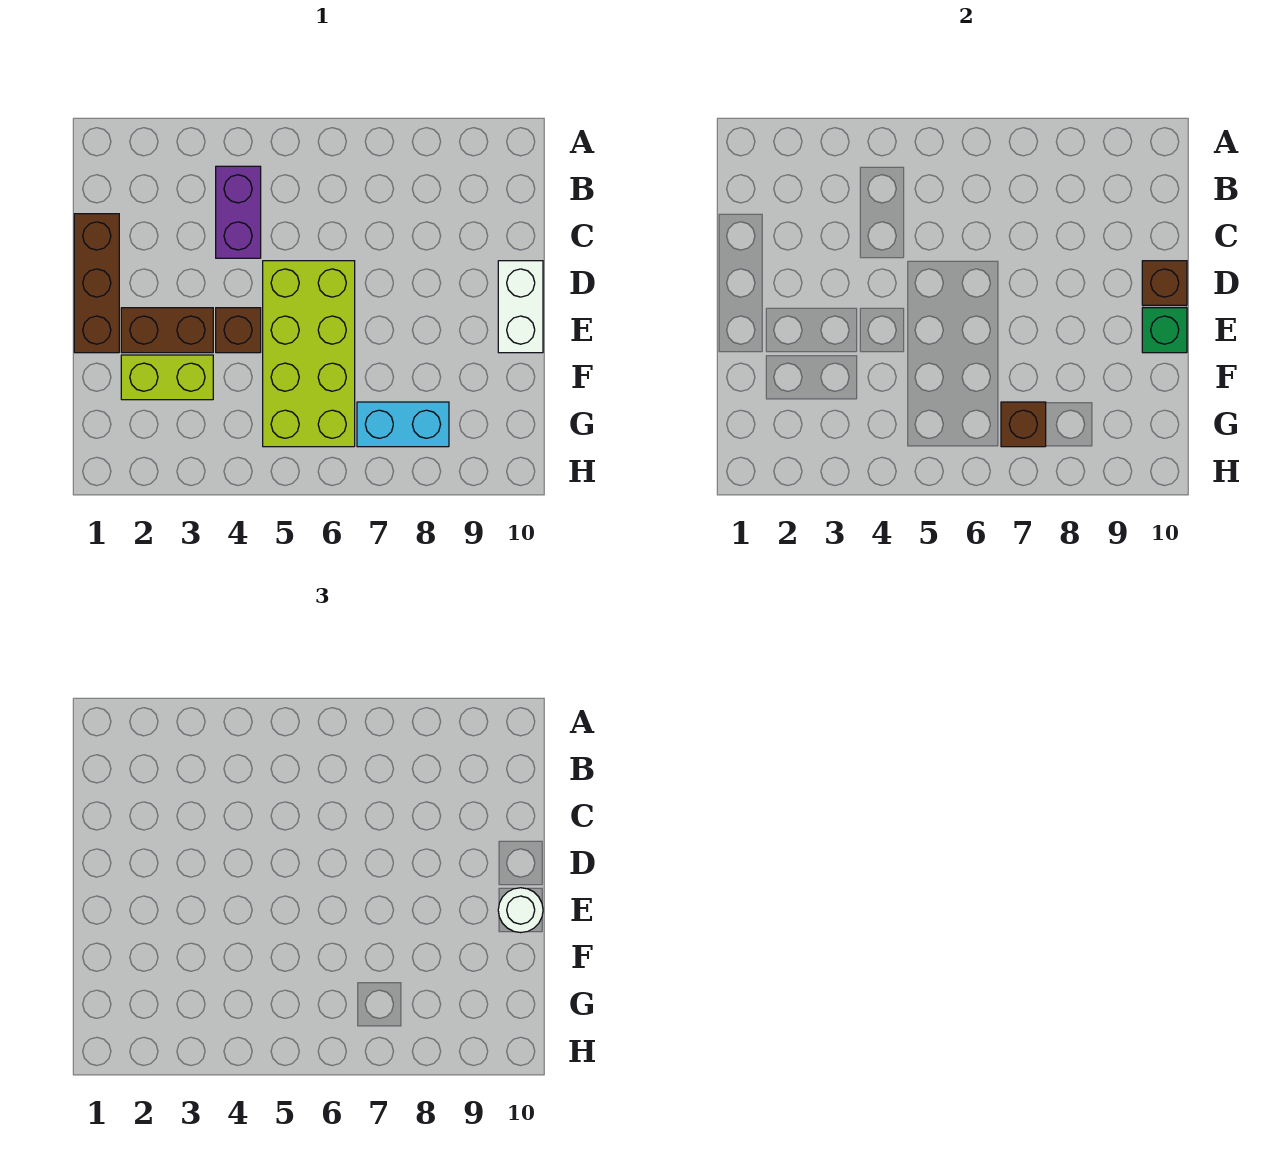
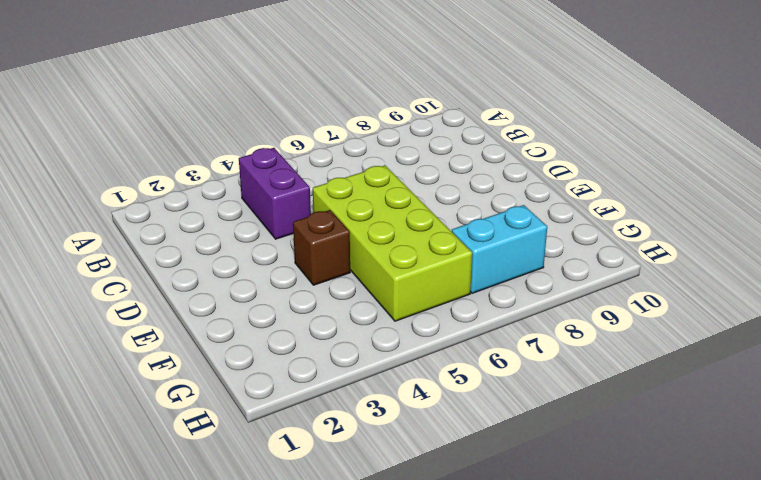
none -> brown 1x3 brick [74,214,119,353]
none -> white 1x2 brick [498,261,543,353]
none -> brown 1x2 brick [121,308,213,353]

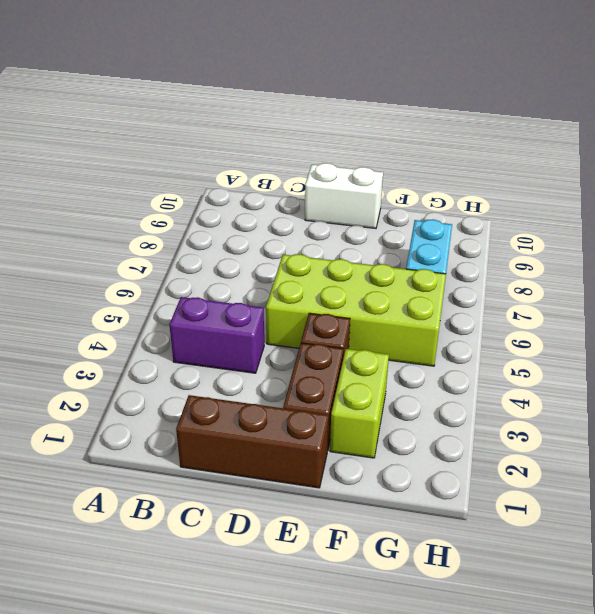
none -> brown 1x1 brick [1142,261,1187,305]
none -> green 1x1 brick [1142,308,1187,353]
none -> brown 1x1 brick [1001,402,1046,447]

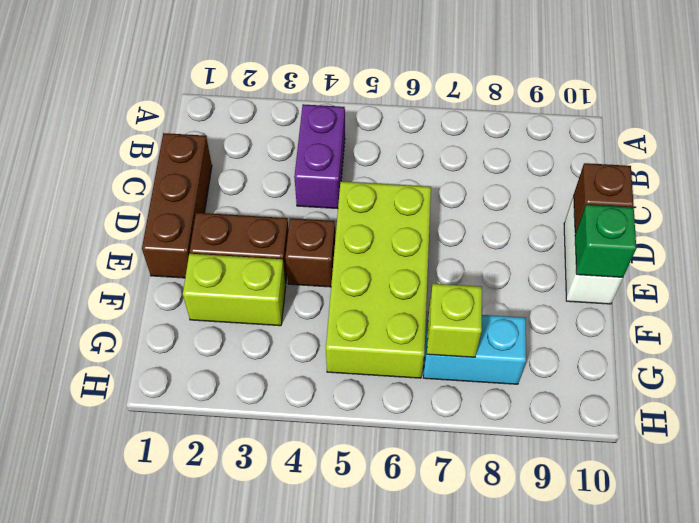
lime 1x1 brick [427,284,482,357] -> brown 1x1 brick [1001,402,1046,447]
none -> white 1x1 round brick [498,888,543,933]

